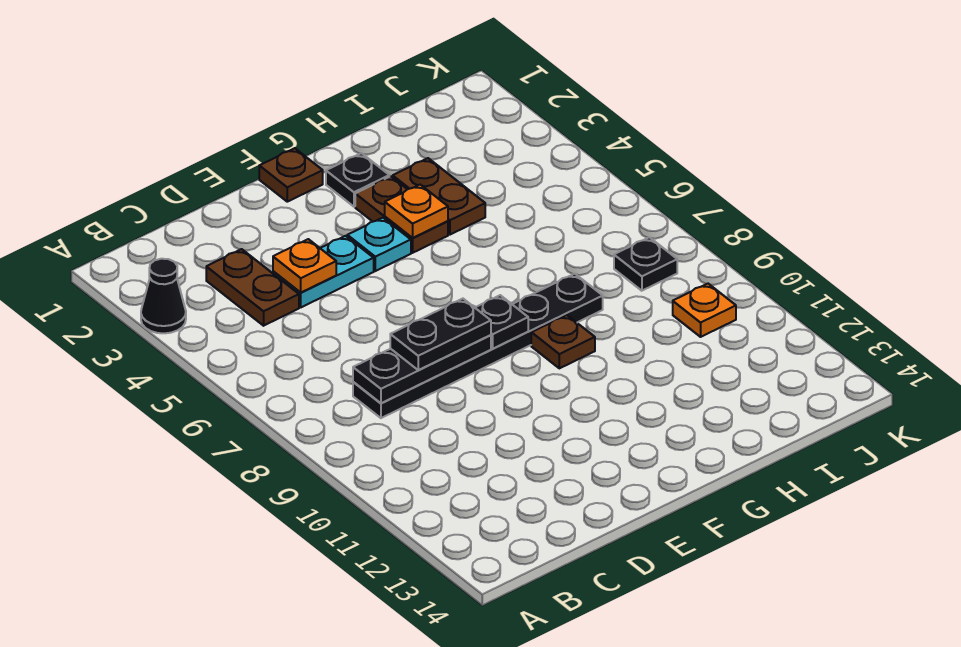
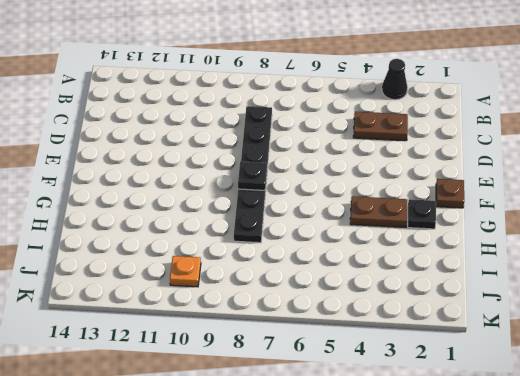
none -> cyan 1x2 plate [273,236,374,307]
none -> cyan 1x1 plate [347,218,411,271]
none -> brown 1x1 plate [531,315,595,368]

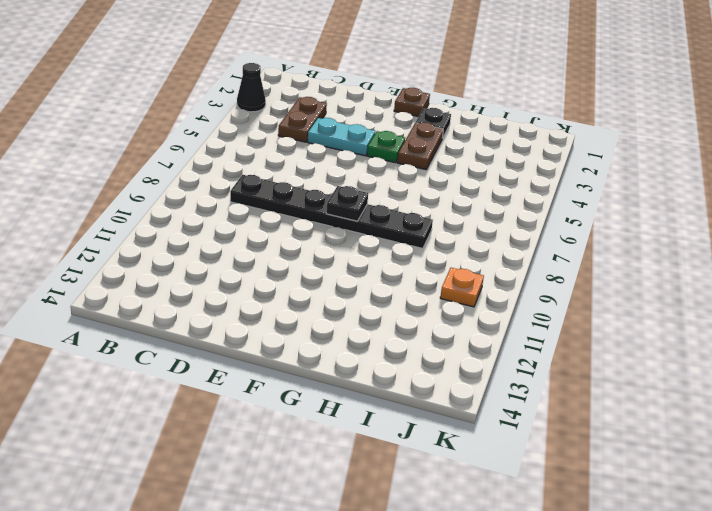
green 1x1 plate [367,131,405,163] -> cyan 1x1 plate [347,218,411,271]
none -> brown 1x1 plate [531,315,595,368]
none -> brown 1x2 plate [393,158,485,235]
none -> black 1x1 plate [614,237,677,291]

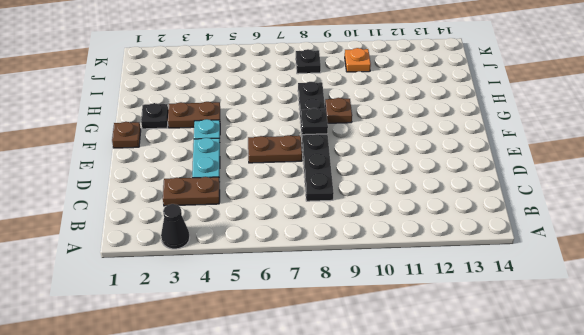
brown 1x2 plate [248,135,302,163] -> brown 1x2 plate moved to [393,158,485,235]
none -> black 1x3 plate [353,335,491,403]
none -> orange 1x1 plate [273,239,336,293]
none -> orange 1x1 plate [385,185,448,238]

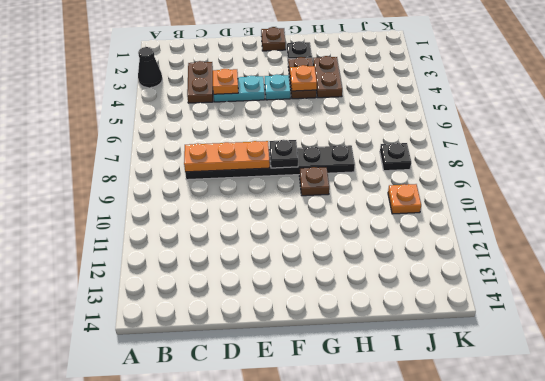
orange 1x3 plate [184,141,270,172] -> black 1x3 plate [353,335,491,403]
none -> black 1x2 plate [390,299,491,370]

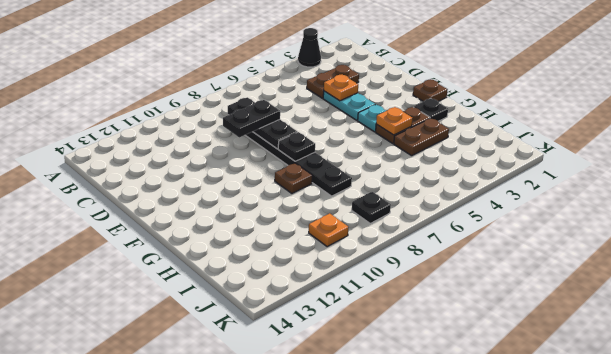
black 1x2 plate [223,100,280,137] -> black 1x2 plate turned to [390,299,491,370]

